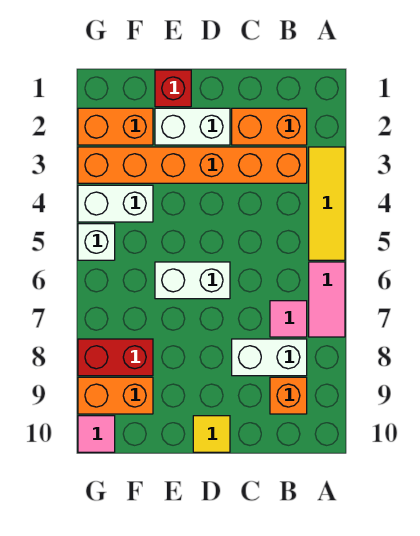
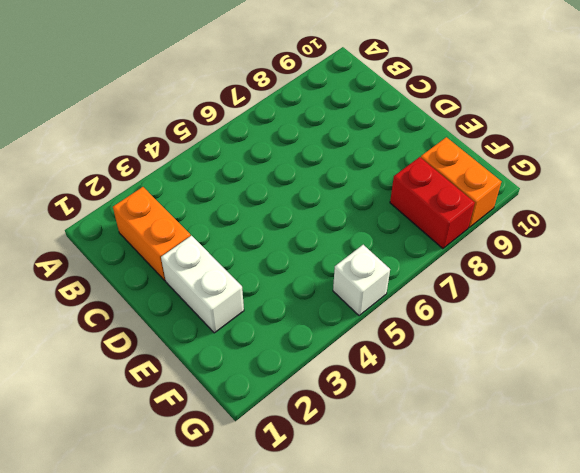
none -> yellow 1x3 tile [309,147,345,260]
none -> pink 1x2 tile [309,262,345,337]
none -> orange 1x6 brick [78,147,307,183]

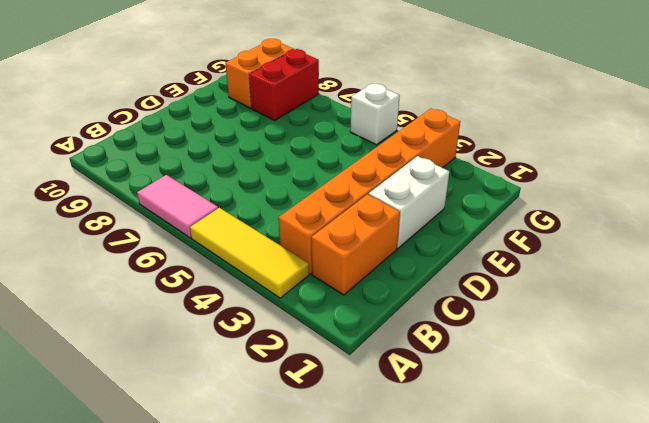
none -> pink 1x1 tile [270,301,307,337]
none -> white 1x2 brick [232,339,307,376]
none -> orange 1x1 brick [270,377,307,414]

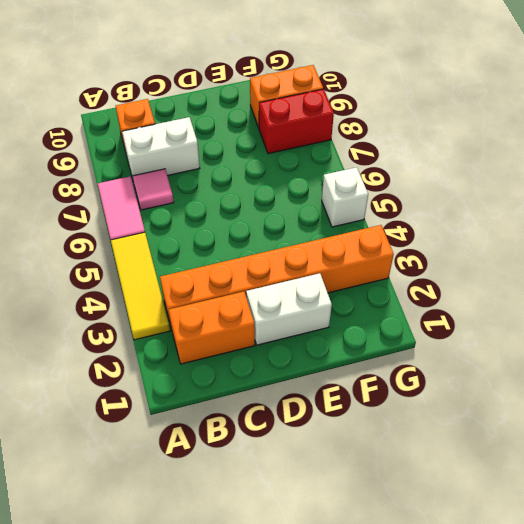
none -> white 1x2 brick [155,262,230,299]
none -> yellow 1x1 tile [193,416,230,452]
none -> red 1x1 brick [155,70,191,107]

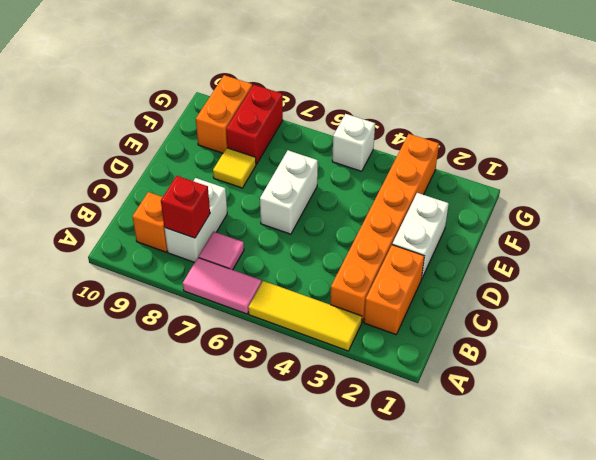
red 1x1 brick [161,176,210,238] -> red 1x1 brick moved to [155,70,191,107]
yellow 1x1 tile [213,148,256,188] -> yellow 1x1 tile moved to [193,416,230,452]
none -> orange 1x2 brick [78,108,153,145]
none -> white 1x2 brick [78,185,153,222]
none -> pink 1x1 tile [78,416,115,452]

